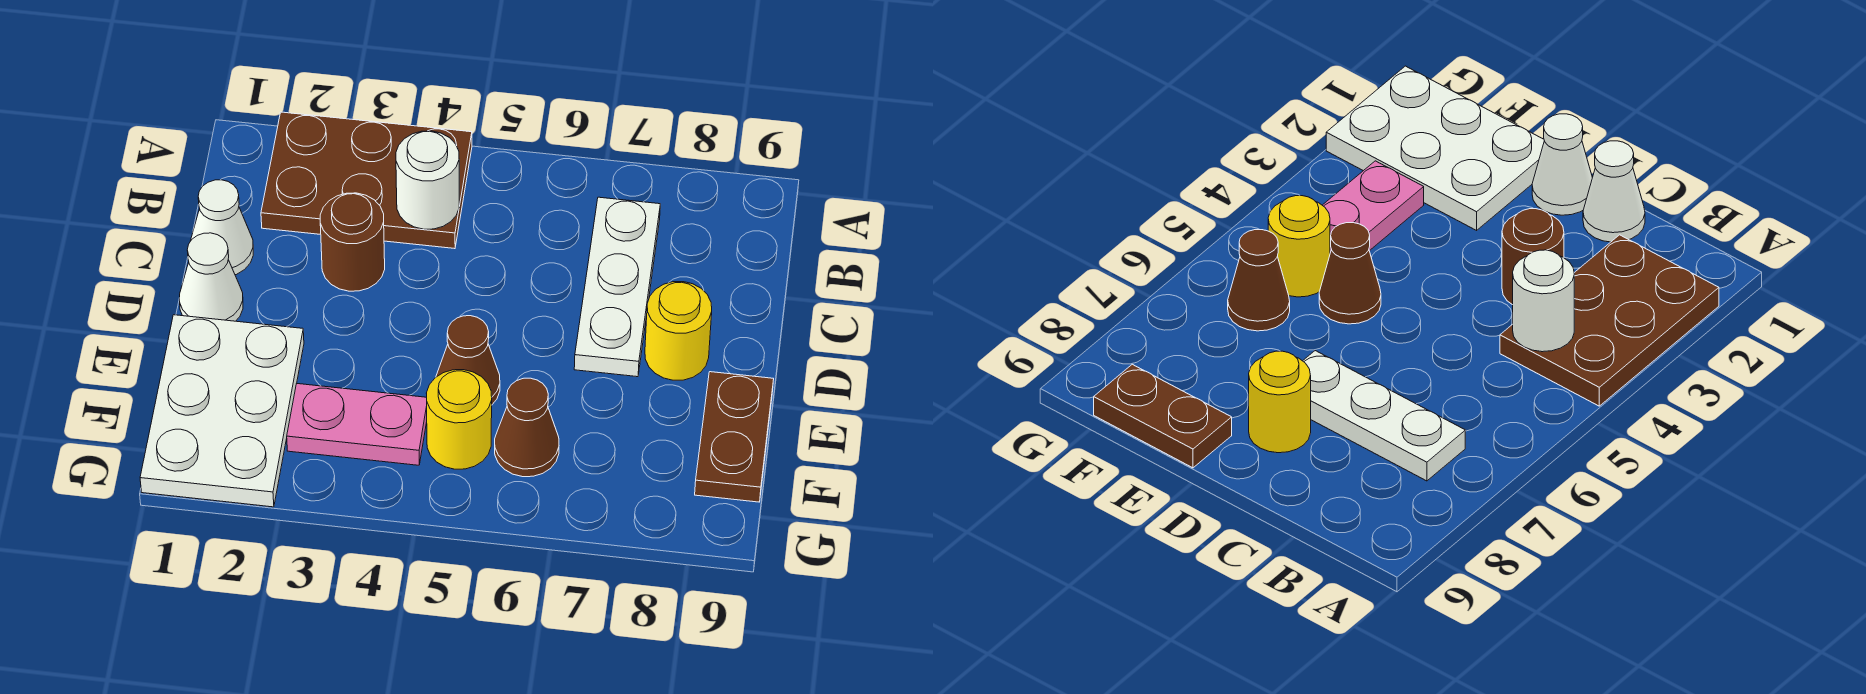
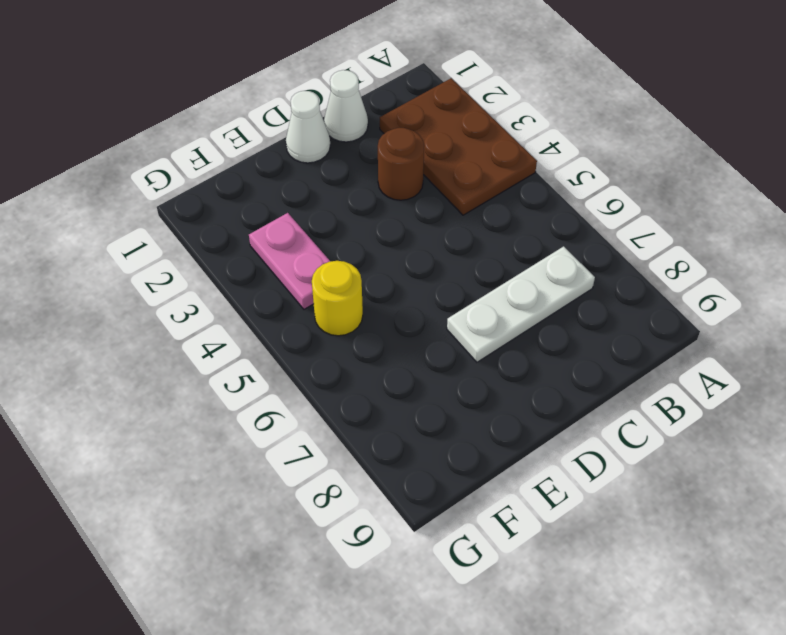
none -> yellow 1x1 round brick [645,282,712,380]
none -> white 2x3 plate [140,315,304,507]
none -> brown 1x1 cone [436,316,500,404]

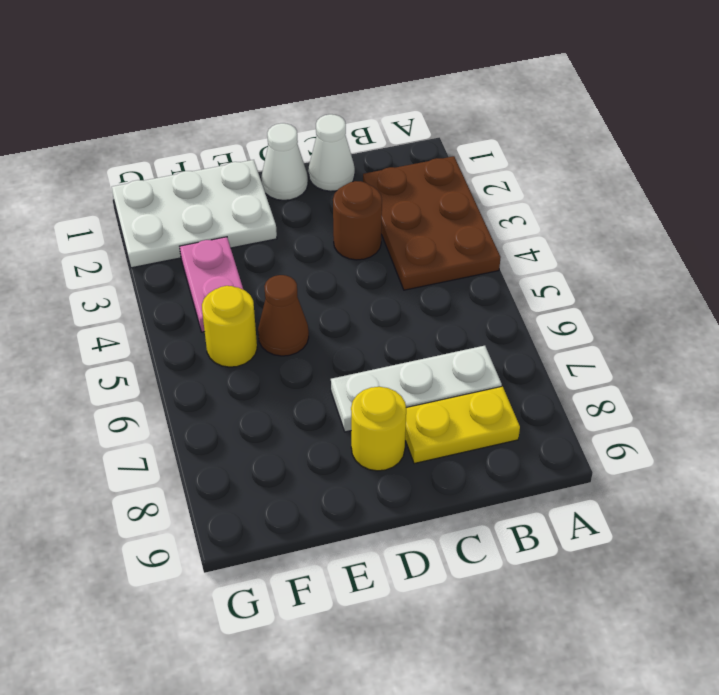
yellow 1x2 plate [405,386,520,464] -> none
none -> brown 1x2 plate [695,372,774,502]
none -> brown 1x1 cone [495,378,559,477]
none -> white 1x1 round brick [396,131,459,229]

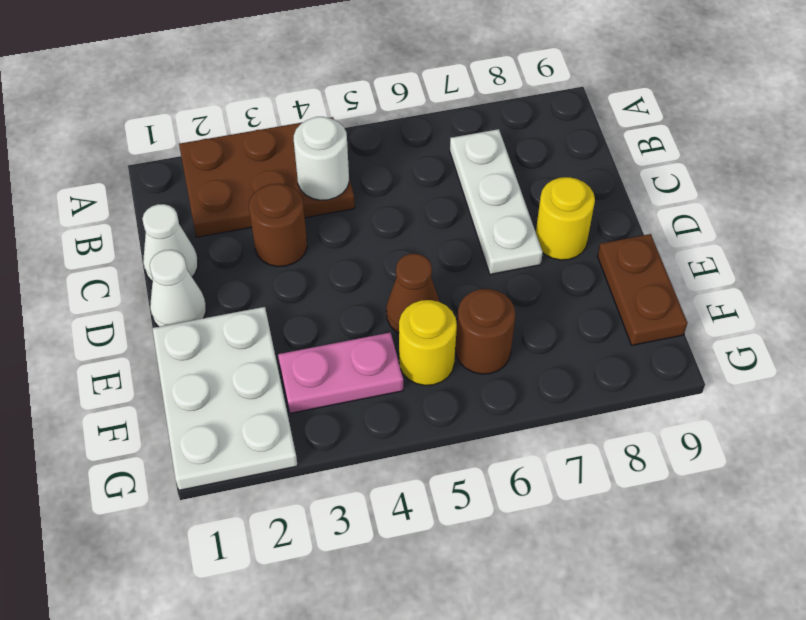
brown 1x1 round brick [456,289,515,374] -> brown 1x1 cone [495,378,559,477]

